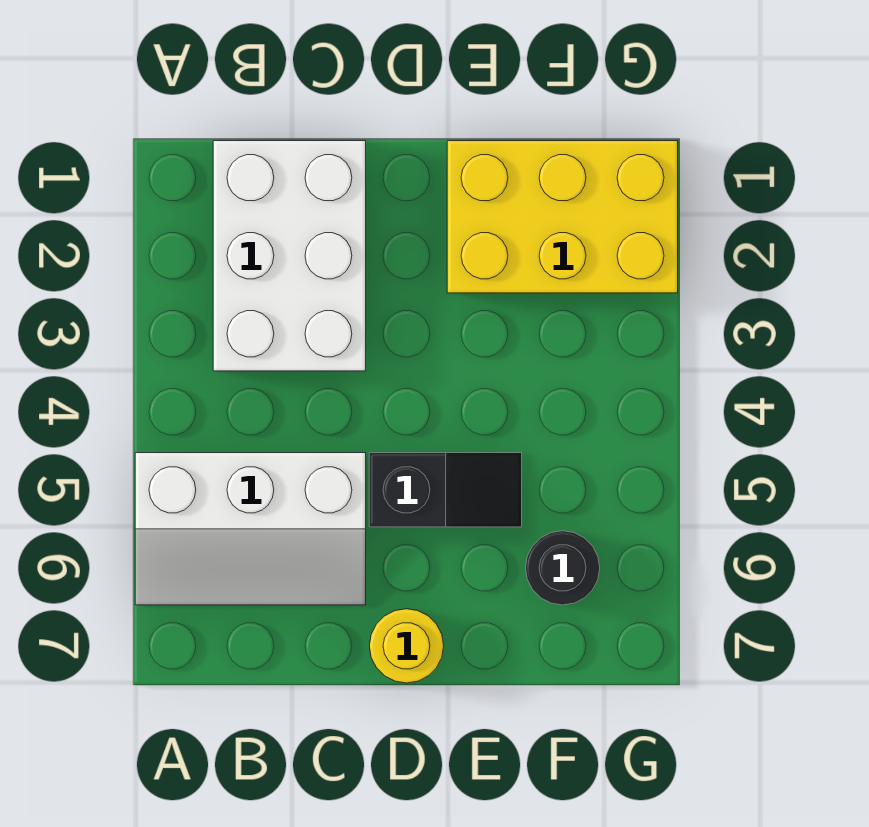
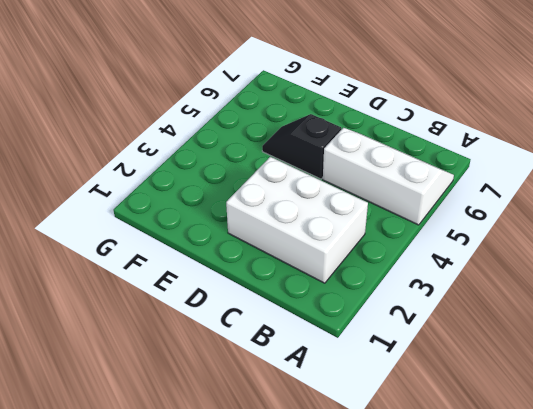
white 2x3 brick [226,157,368,283] -> white 2x3 brick turned to [213,141,366,371]
none -> yellow 1x1 round brick [369,609,444,683]
none -> yellow 2x3 brick [447,141,678,293]

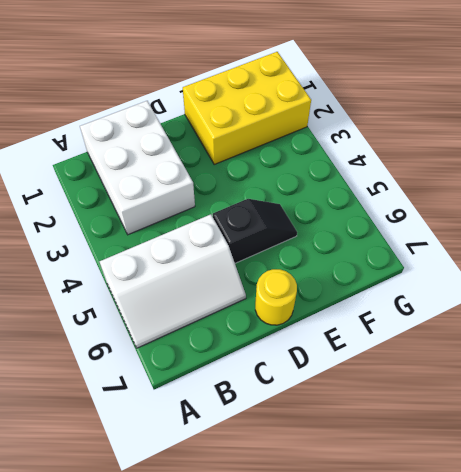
none -> black 1x1 round brick [526,531,600,605]

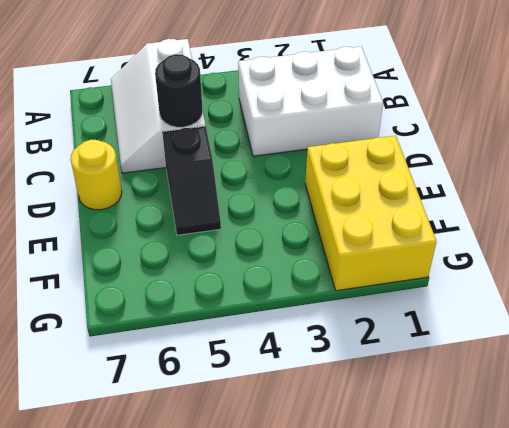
black 1x1 round brick [155,54,202,127] -> black 1x1 round brick moved to [526,531,600,605]

